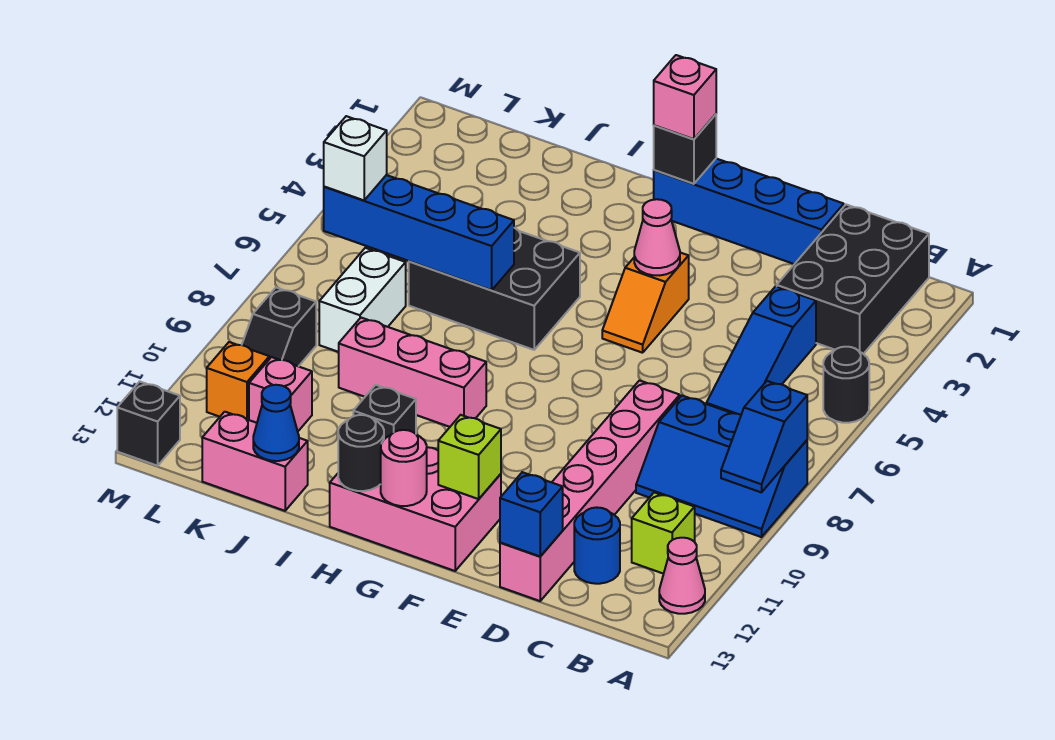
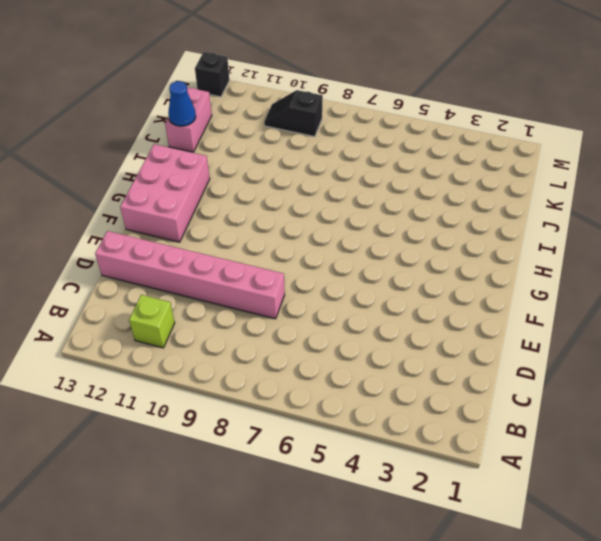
none -> black 1x1 round brick [823,347,869,423]
none -> blue 2x3 slope [636,396,807,537]
none -> pink 1x1 cone [659,538,705,614]
none -> black 2x3 brick [777,205,929,354]

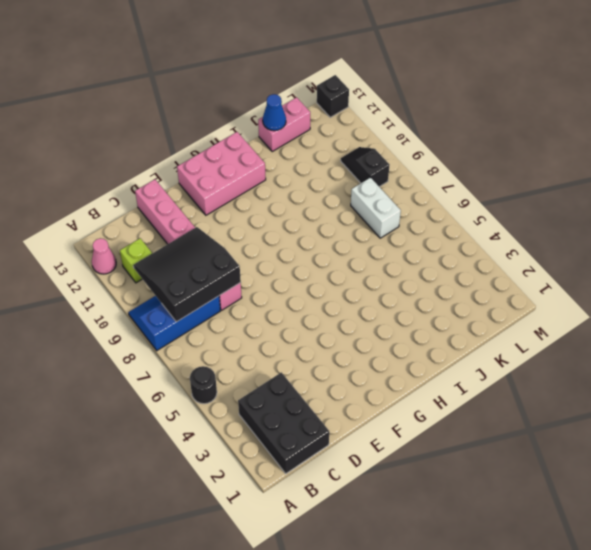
black 3x3 slope [133,227,241,322] -> none
none -> blue 1x3 slope [706,286,816,415]
none -> blue 1x1 round brick [574,507,620,584]
none -> blue 1x4 brick [654,159,844,264]
none -> orange 1x2 slope [602,253,689,353]

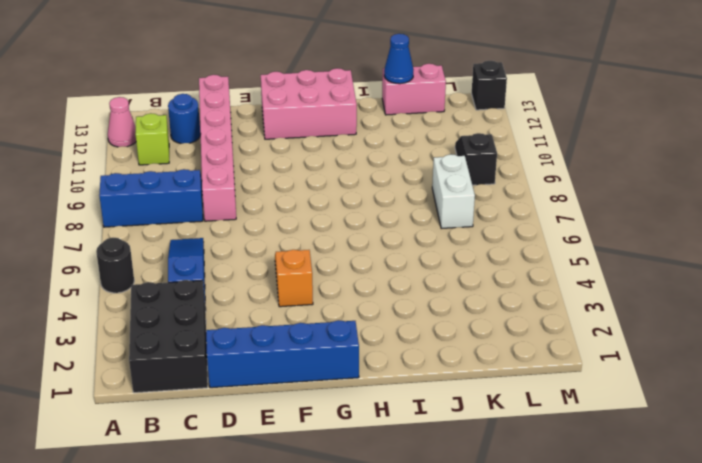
none -> black 2x3 brick [409,228,580,350]
none -> pink 1x3 brick [339,318,486,427]
none -> pink 1x1 brick [249,357,312,431]
none -> orange 1x1 brick [207,342,269,420]

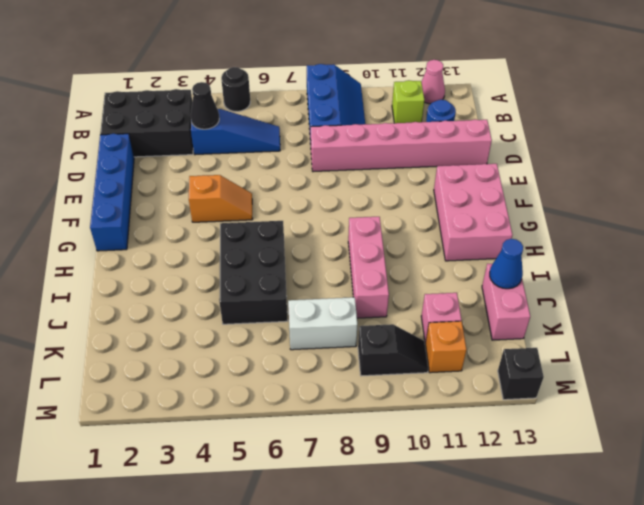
black 1x1 cone [191,82,219,129] -> none
none -> blue 1x2 slope [721,381,807,492]
none -> blue 1x1 brick [500,472,563,556]
none -> pink 1x1 cone [634,199,680,275]
none -> lime 1x1 brick [438,415,501,499]

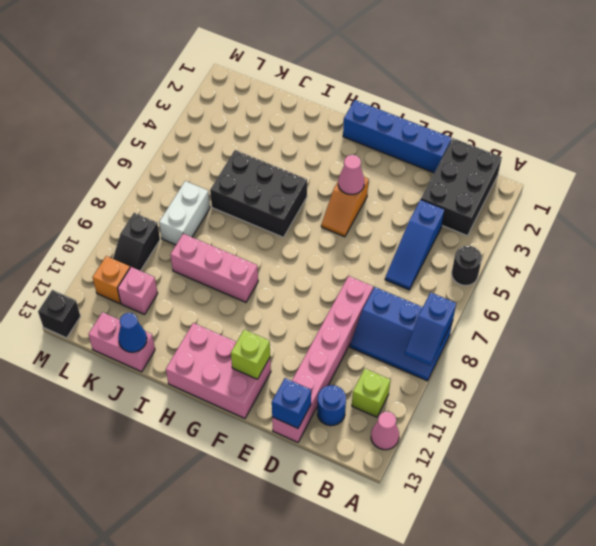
none -> black 1x1 brick [654,114,716,184]
none -> pink 1x1 round brick [381,430,427,506]
none -> black 1x1 brick [353,385,416,439]
none -> black 1x1 round brick [338,415,384,491]

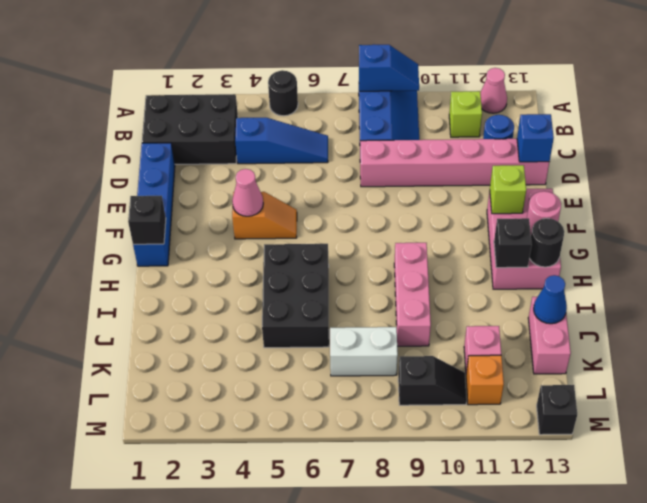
none -> blue 1x4 brick [324,175,514,290]
none -> pink 1x1 brick [654,55,716,139]
none -> white 1x1 brick [324,116,387,200]

